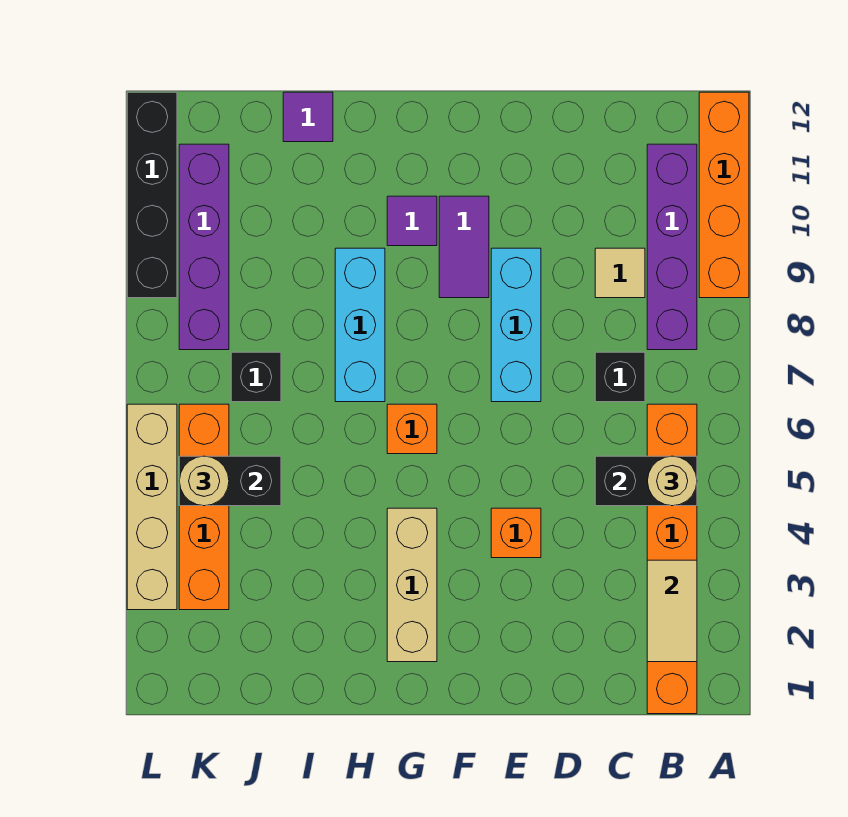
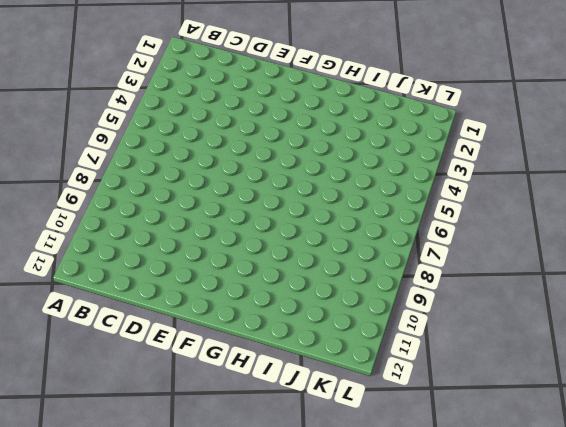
none -> orange 1x4 brick [699,92,749,298]
none -> orange 1x6 brick [647,404,697,714]
none -> purple 1x4 brick [647,144,697,350]

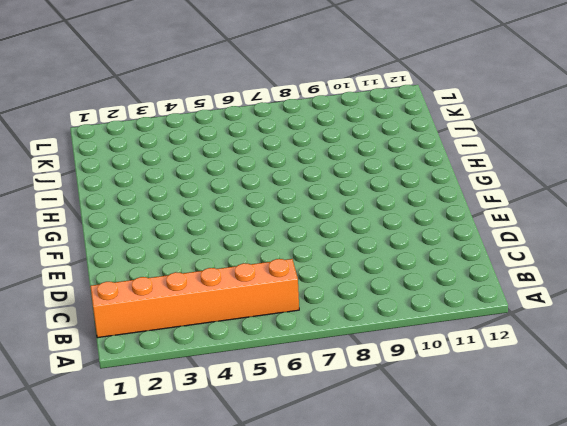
none -> orange 1x4 brick [699,92,749,298]
none -> purple 1x4 brick [647,144,697,350]
none -> black 1x1 brick [595,352,645,402]

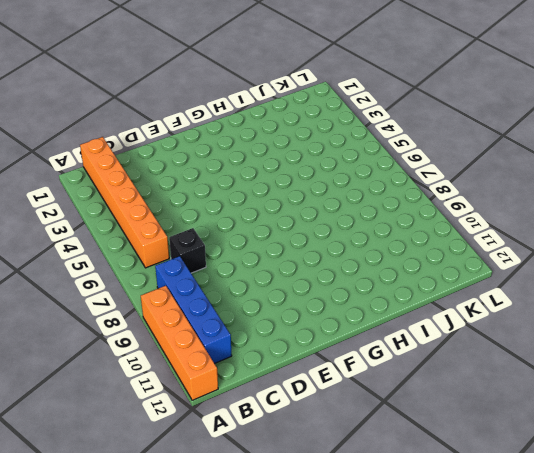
blue 1x4 brick [155,256,232,363] -> purple 1x4 brick [647,144,697,350]
none -> tan 1x1 tile [595,248,645,298]
none -> orange 1x1 brick [491,508,541,558]
none -> cyan 1x3 brick [491,248,541,402]

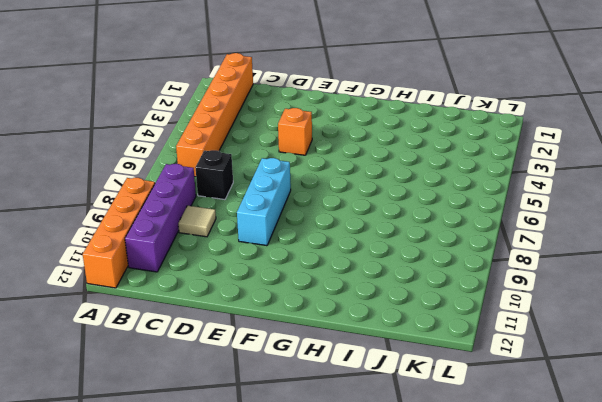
none -> purple 1x2 tile [439,196,489,298]
none -> tan 1x3 brick [387,508,437,662]
none -> orange 1x1 brick [387,404,437,454]

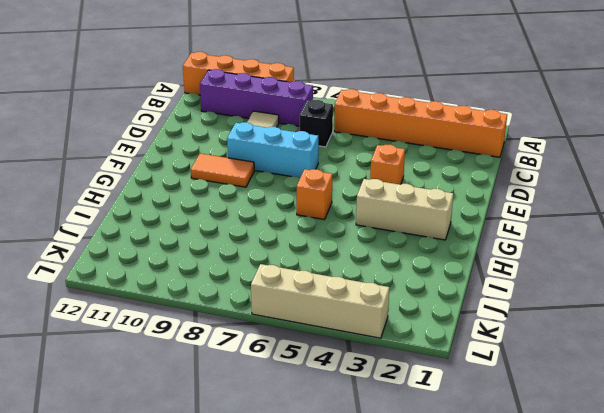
orange 1x2 tile [191,153,254,187] -> purple 1x2 tile [439,196,489,298]
none -> purple 1x1 tile [387,196,437,246]
none -> cyan 1x3 brick [335,248,385,402]
none -> purple 1x1 tile [283,92,333,142]

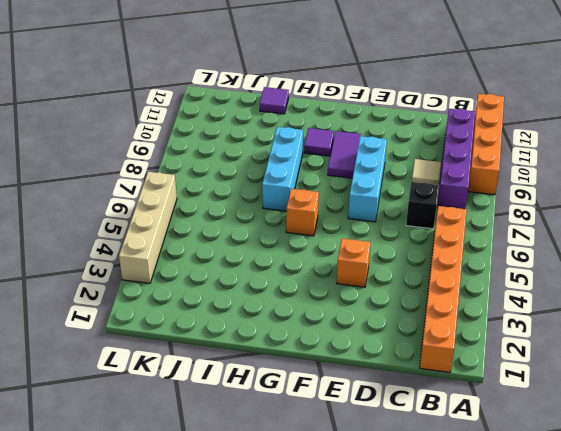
none -> tan 1x3 brick [387,508,437,662]
none -> black 1x1 brick [231,352,281,402]
none -> orange 1x4 brick [179,404,229,610]

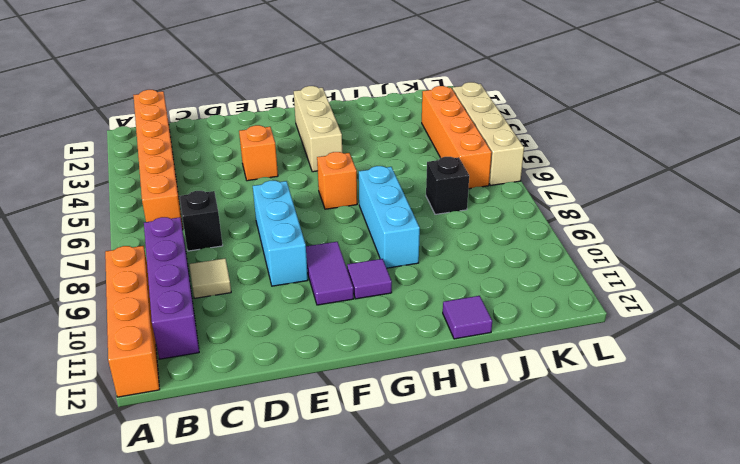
none -> purple 1x4 brick [179,144,229,350]
none -> black 1x4 brick [127,92,177,298]
none -> tan 1x2 tile [647,560,697,662]

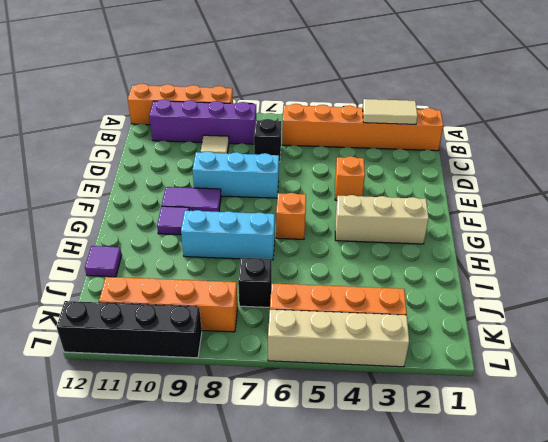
orange 1x4 brick [99,277,238,332] -> purple 1x4 brick [179,144,229,350]
none -> black 1x2 brick [595,456,697,506]
none -> black 1x2 brick [179,456,281,506]
none -> tan 1x1 round brick [648,456,697,506]

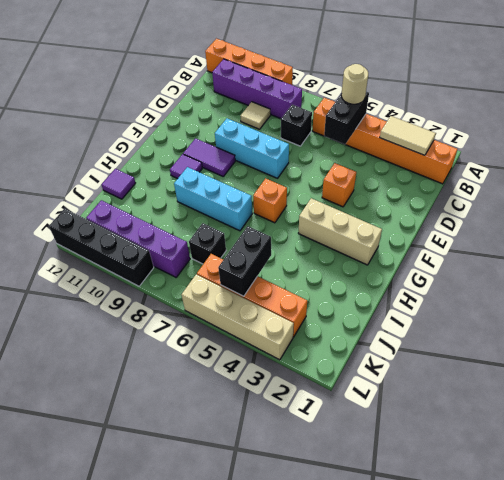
none -> tan 1x1 round brick [179,456,229,506]

